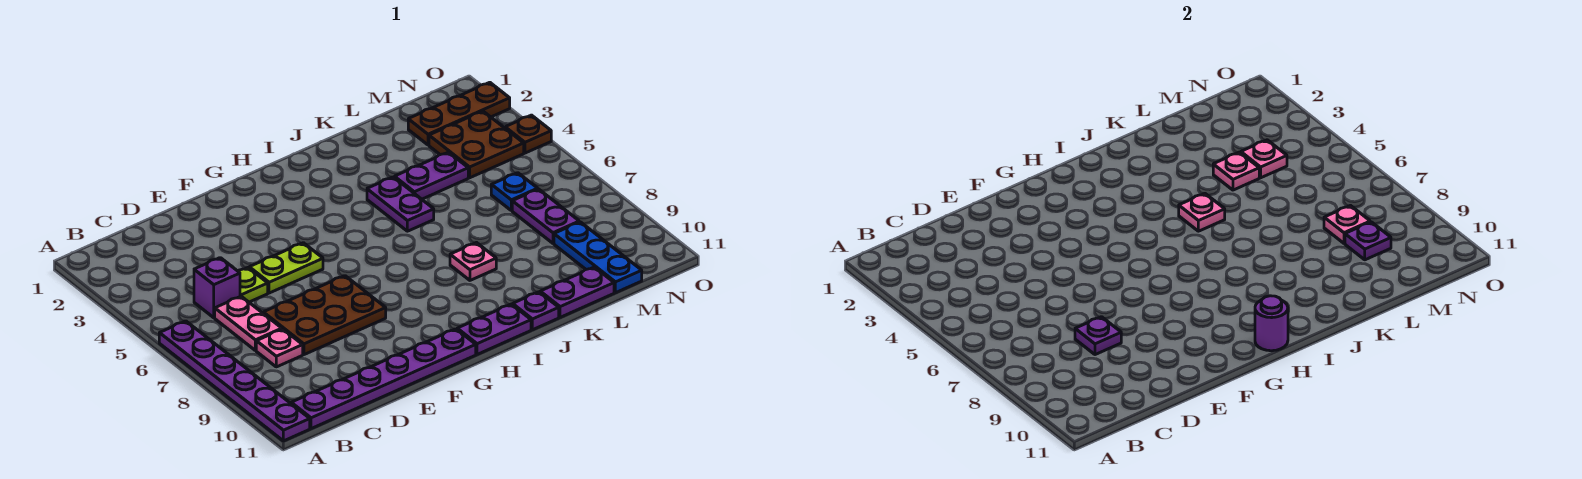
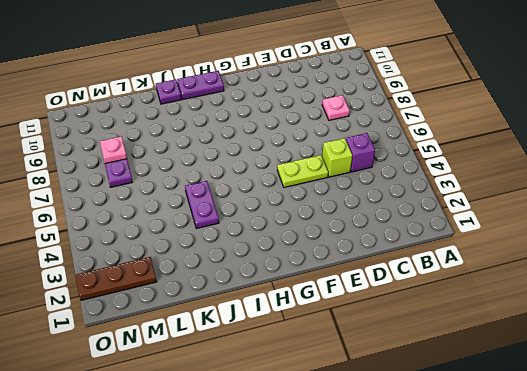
lime 1x1 brick [322,138,352,177] -> lime 1x1 plate [238,268,268,302]
none -> purple 1x6 plate [159,321,310,441]
none -> purple 1x6 plate [291,329,476,429]
none -> pink 1x2 plate [215,296,282,351]

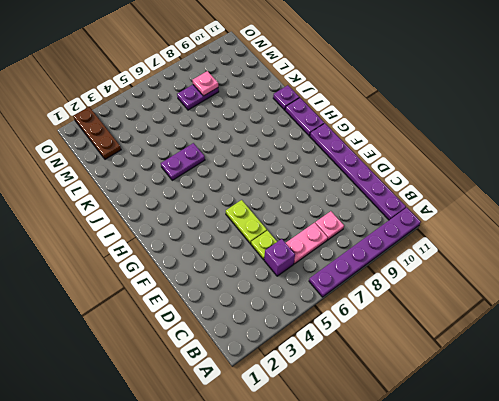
none -> brown 2x3 plate [263,276,386,355]
none -> pink 1x1 plate [450,243,496,280]
none -> purple 1x2 plate [395,152,468,199]

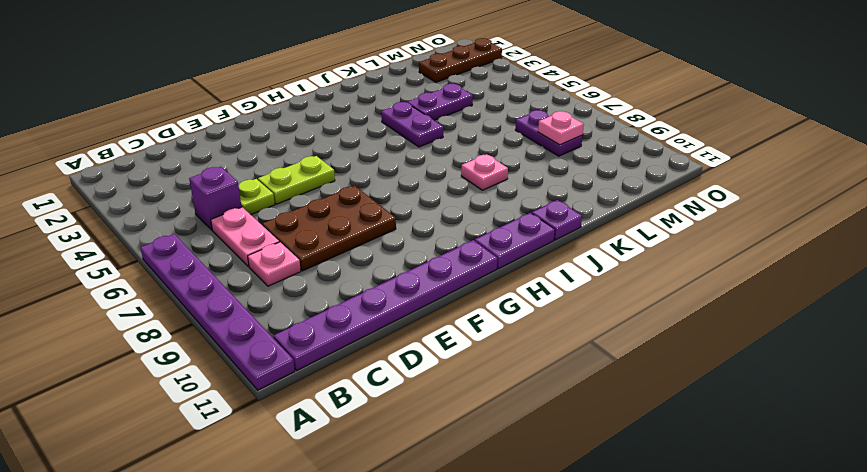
none -> purple 1x2 plate [540,267,614,317]
none -> brown 2x2 plate [429,111,524,178]
none -> blue 1x1 plate [491,173,538,211]

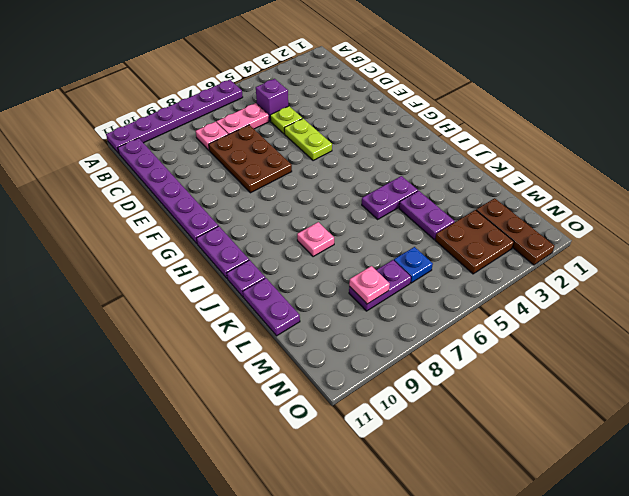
none -> blue 1x3 plate [554,222,642,293]
none -> brown 1x1 plate [505,115,551,153]
none -> purple 1x1 plate [1075,317,1121,355]

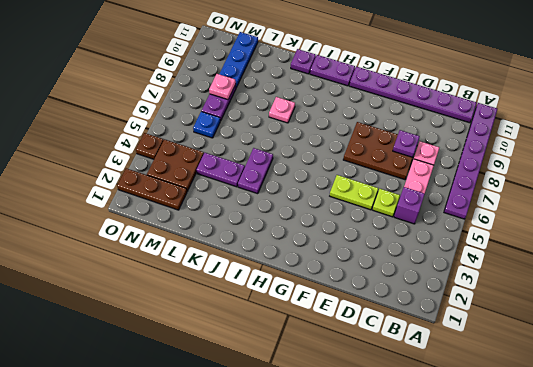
none -> purple 1x2 plate [540,267,614,317]
none -> purple 1x1 round brick [1255,296,1288,351]
none -> pink 1x1 plate [1179,193,1225,231]

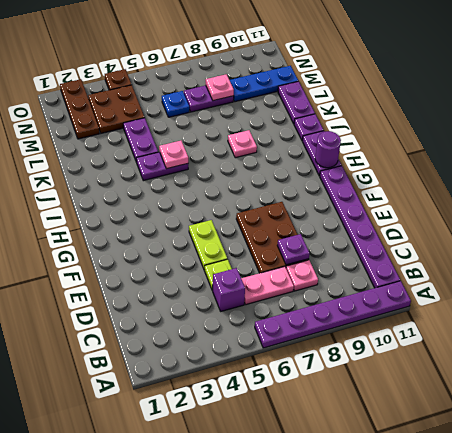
none -> pink 1x1 plate [1213,152,1259,190]
none -> pink 1x1 plate [1241,140,1287,178]
none -> purple 1x1 plate [1345,222,1391,260]

